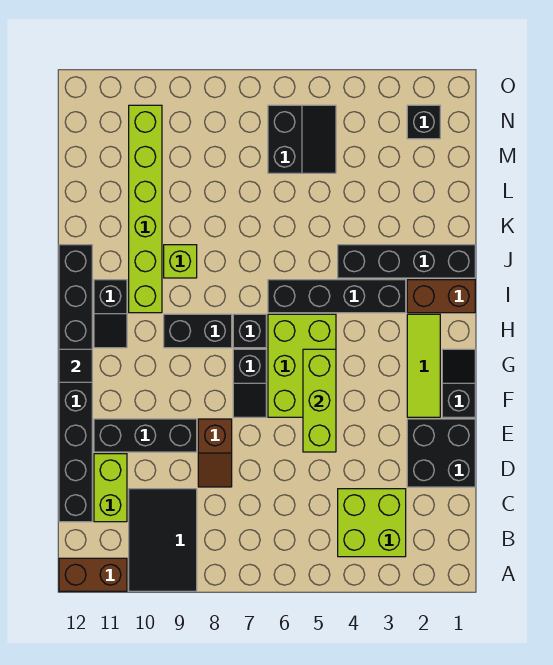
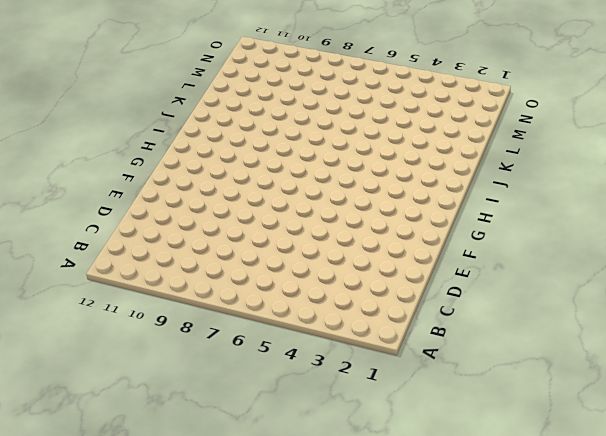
none -> black 2x3 tile [129,489,197,591]
none -> brown 1x2 brick [59,558,127,591]
none -> lime 2x2 brick [338,489,406,557]

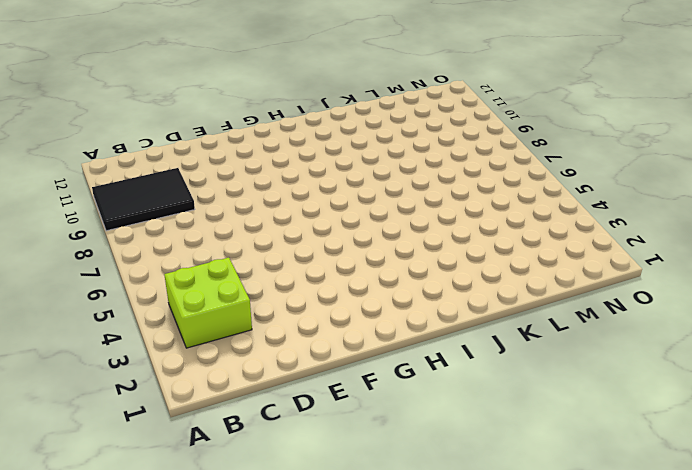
none -> brown 1x2 brick [59,558,127,591]
none -> lime 1x2 brick [94,454,127,522]
none -> black 1x8 brick [59,245,92,522]

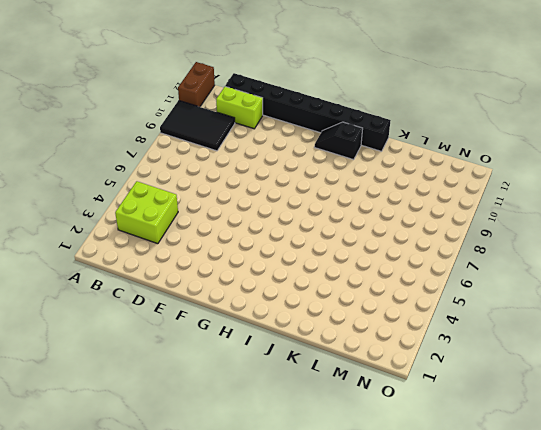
none -> black 2x2 brick [407,419,475,487]
none -> brown 1x2 slope [198,419,232,487]
none -> black 1x3 brick [94,419,197,452]

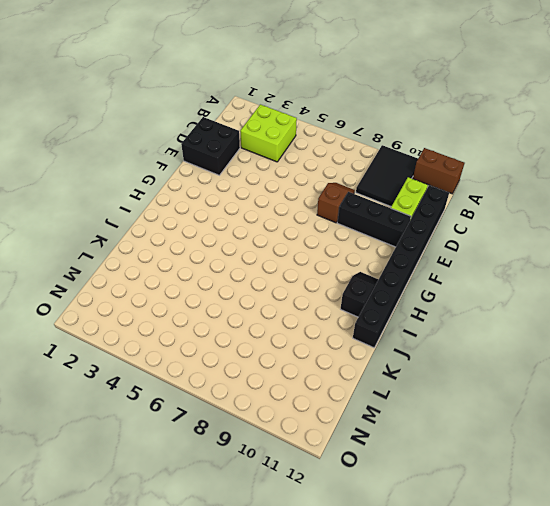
none -> black 1x2 slope [442,349,475,417]
none -> lime 1x3 tile [407,314,440,417]
none -> lime 2x3 brick [268,314,336,417]

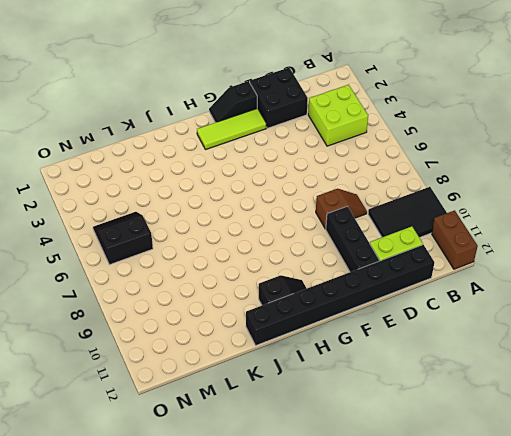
none -> lime 2x3 brick [268,314,336,417]
none -> black 1x2 slope [233,349,266,417]
none -> black 1x1 brick [233,314,266,348]

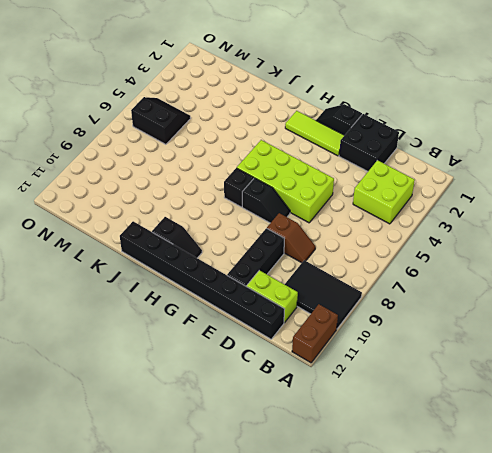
lime 2x4 brick [237,140,334,223] -> lime 2x3 brick [268,314,336,417]
none -> black 1x2 brick [164,314,232,348]
none -> brown 1x2 brick [407,280,475,313]
none -> black 1x4 brick [268,280,406,313]

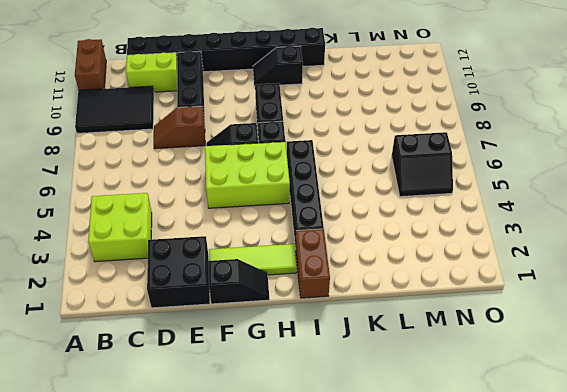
none -> lime 1x6 brick [129,105,162,313]
none -> black 1x4 brick [338,245,475,278]
none -> lime 1x1 brick [164,245,197,278]

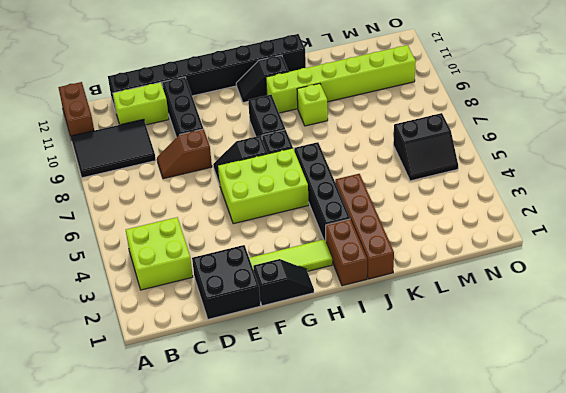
brown 1x4 brick [335,174,394,279] -> black 1x4 brick [338,245,475,278]
none -> black 1x1 brick [407,105,440,139]
none -> lime 1x3 brick [303,349,336,452]
none -> black 1x1 tile [59,349,92,382]

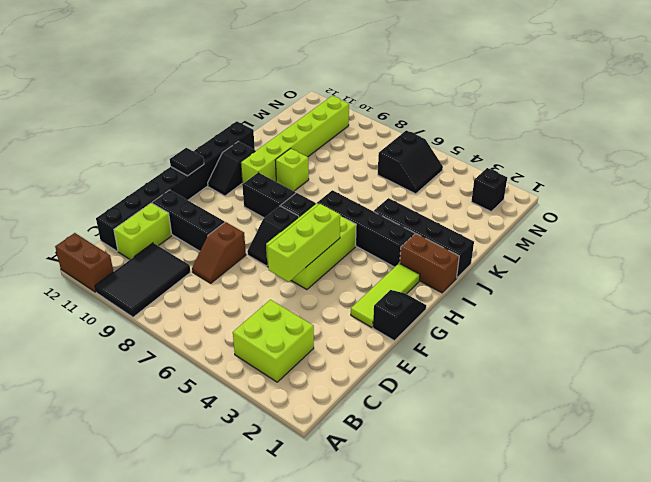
none -> black 2x2 brick [407,419,475,487]

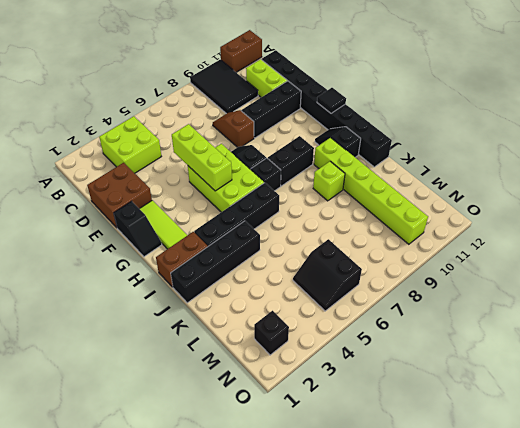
brown 2x2 brick [87,163,152,228] -> black 2x2 brick [407,419,475,487]

